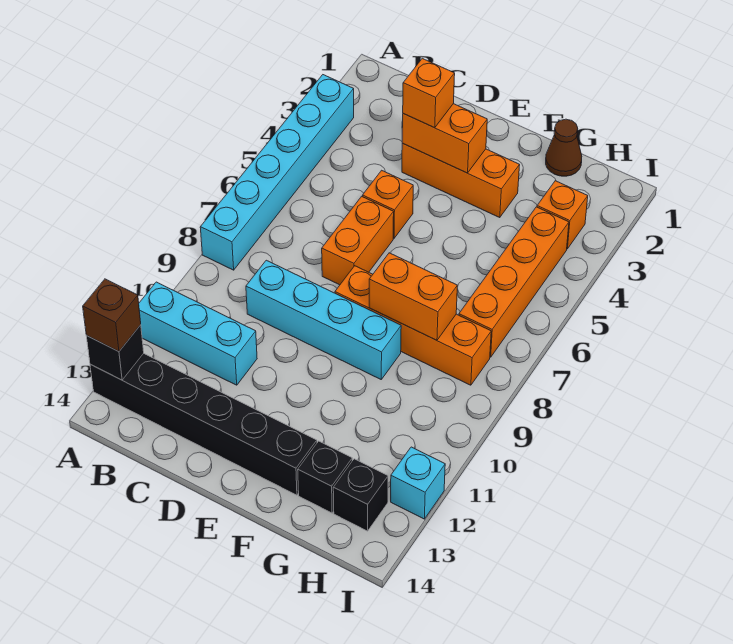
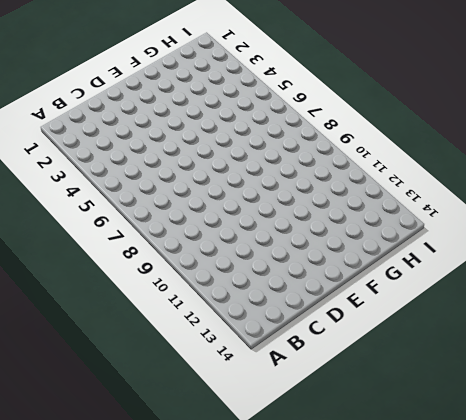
none -> cyan 1x6 brick [200,75,354,270]
none -> cyan 1x3 brick [139,282,257,385]
none -> black 1x6 brick [90,353,317,495]

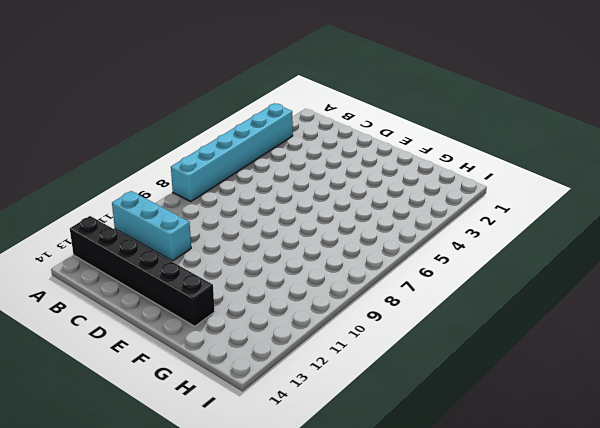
none -> cyan 1x4 brick [246,260,401,379]
none -> orange 1x3 brick [402,143,520,217]
none -> orange 1x1 brick [363,170,413,238]

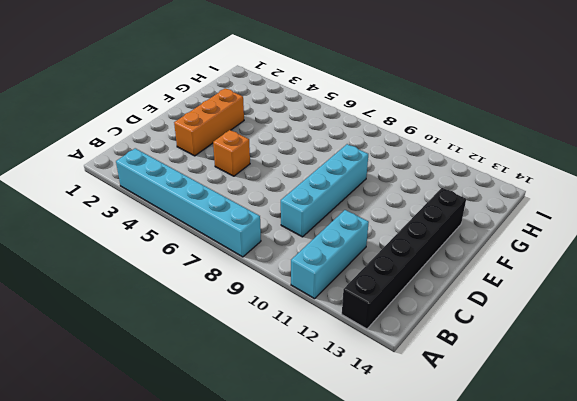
none -> orange 1x2 brick [322,196,394,285]
none -> orange 1x4 brick [335,266,491,385]
none -> brown 1x1 cone [546,119,582,176]

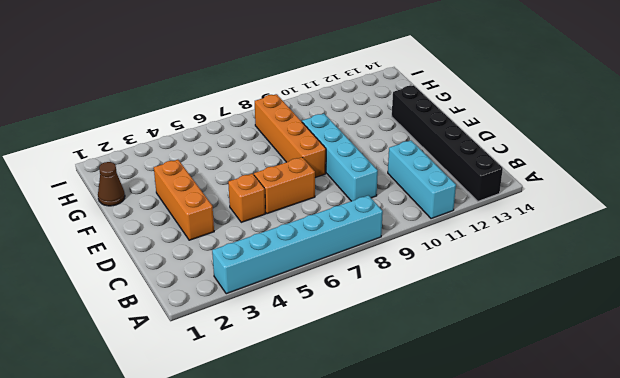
none -> black 1x1 brick [298,441,352,513]
none -> orange 1x1 brick [537,181,588,249]
none -> orange 1x4 brick [459,207,569,357]

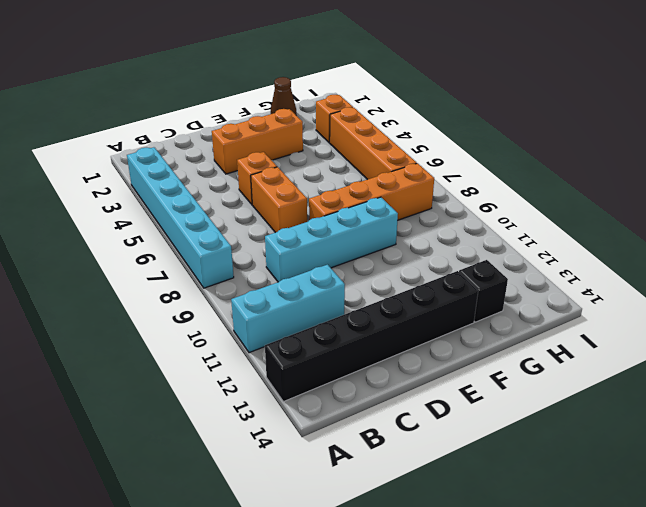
none -> black 1x1 brick [333,459,388,531]
none -> cyan 1x1 brick [391,447,445,519]
none -> black 1x1 brick [86,325,144,380]

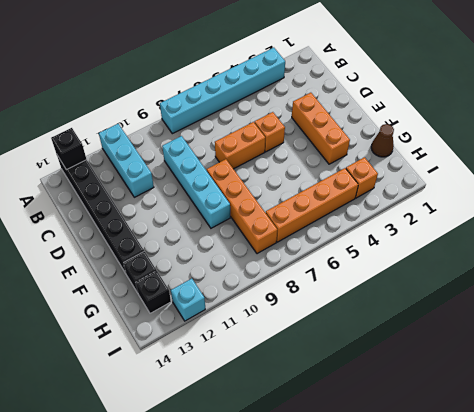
none -> orange 1x2 brick [402,104,487,173]
none -> orange 1x2 brick [369,253,457,340]
none -> brown 1x1 brick [83,279,141,352]

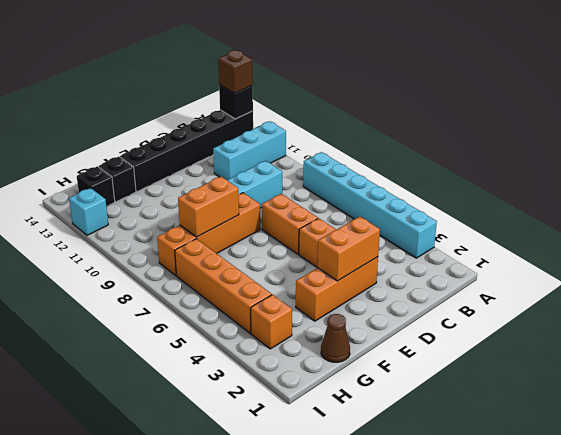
none -> orange 1x1 brick [403,58,455,128]

